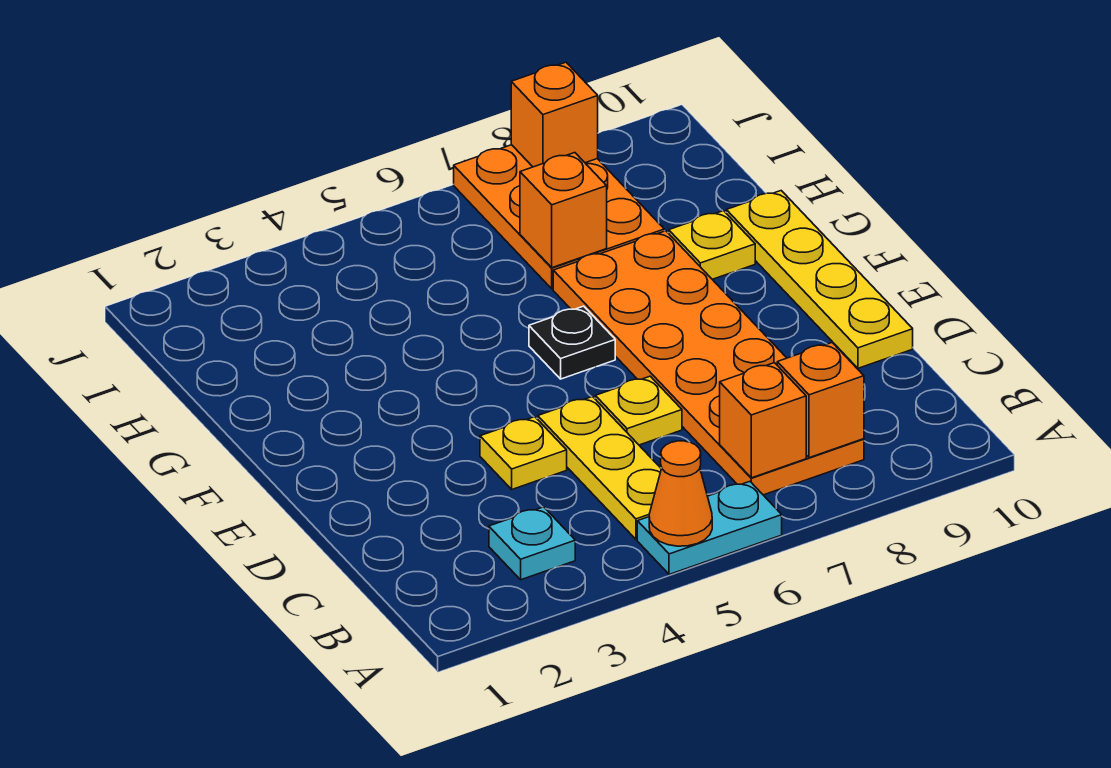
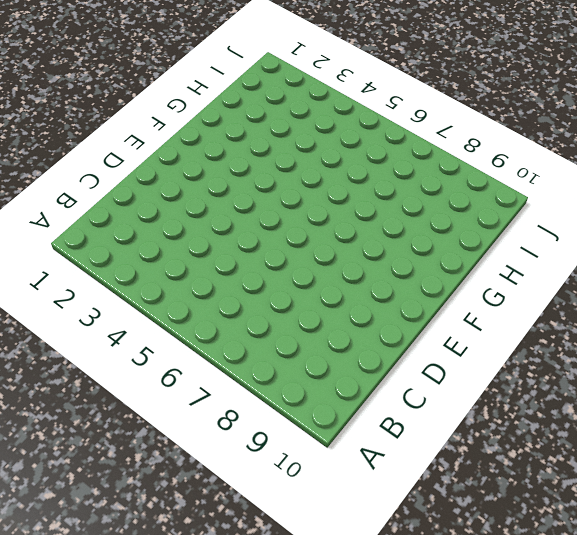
none -> cyan 1x2 plate [637,482,782,574]
none -> cyan 1x1 plate [489,507,575,580]
none -> yellow 1x3 plate [538,397,661,539]

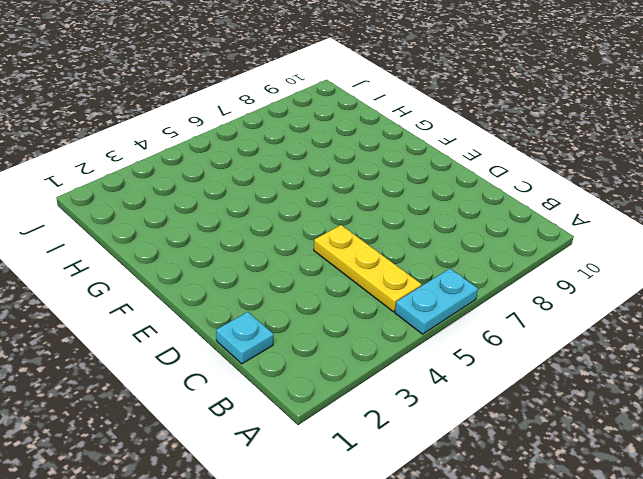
cyan 1x1 plate [216,312,274,364] -> cyan 1x1 plate moved to [489,507,575,580]
none -> orange 2x6 plate [553,231,864,495]
none -> yellow 1x1 plate [480,417,567,489]
none -> yellow 1x1 plate [595,376,682,445]

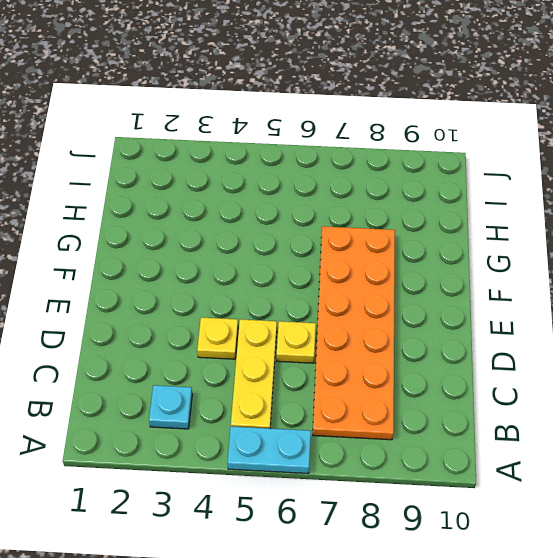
none -> yellow 1x4 plate [726,191,913,368]
none -> black 1x1 plate [529,306,615,379]
none -> yellow 1x1 plate [669,211,755,279]

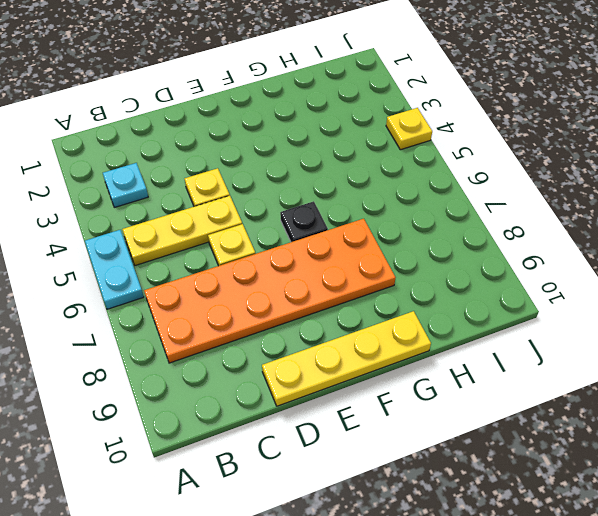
yellow 1x1 plate [386,108,432,150] -> yellow 1x1 plate moved to [669,211,755,279]
none -> orange 2x3 plate [454,145,664,289]
none -> orange 1x1 cone [649,441,712,546]
none -> orange 1x1 brick [720,363,806,478]

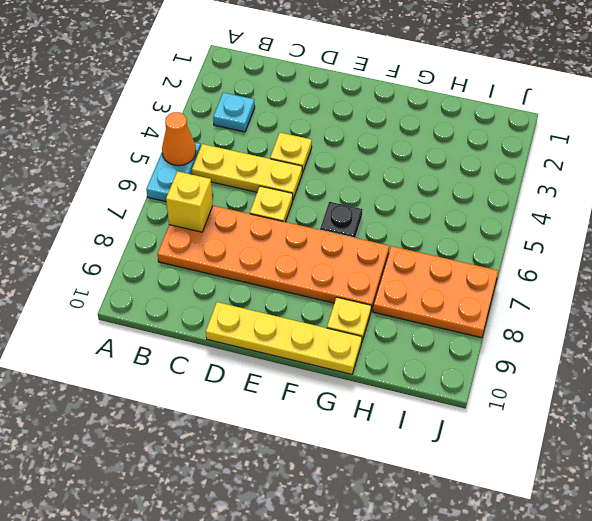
yellow 1x1 brick [166,171,213,232] -> orange 1x1 brick [720,363,806,478]
none -> orange 1x1 brick [777,343,864,458]
none -> orange 1x1 brick [520,153,607,268]
none -> orange 1x1 brick [511,62,598,167]

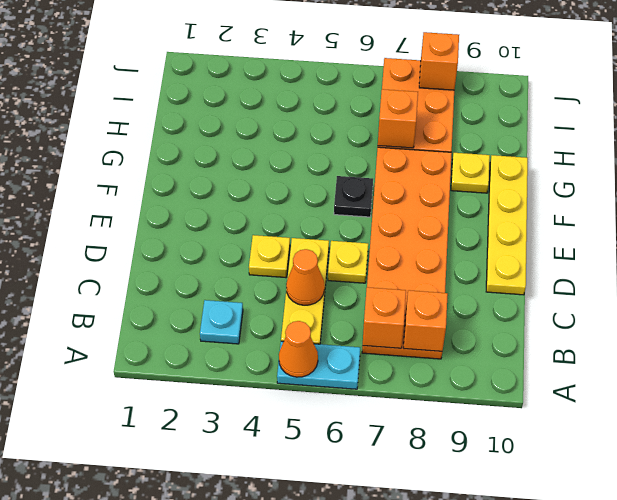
orange 1x1 cone [286,249,325,305] -> none

